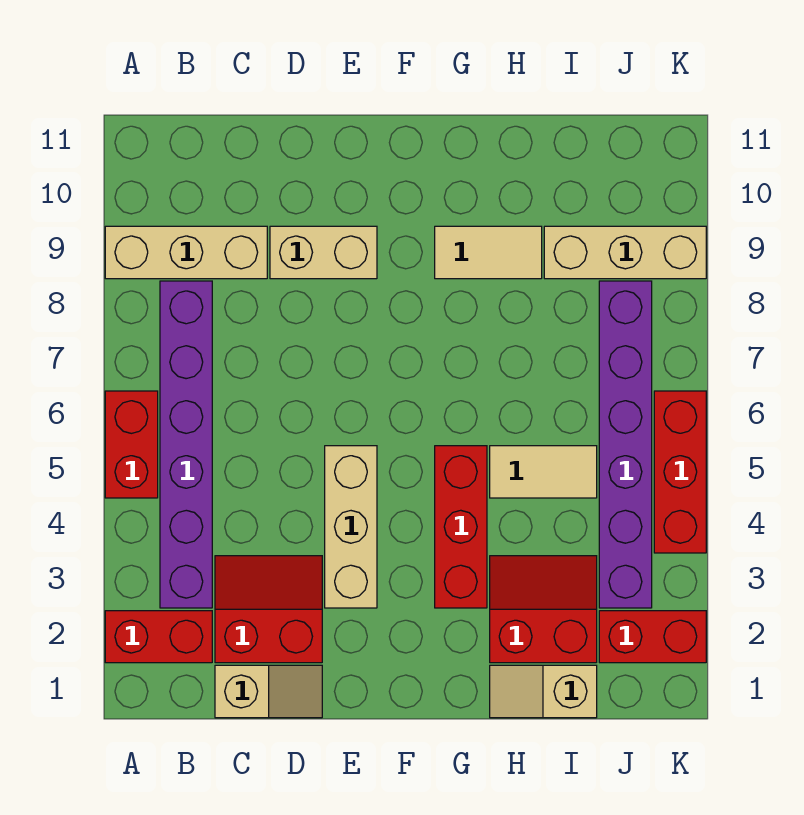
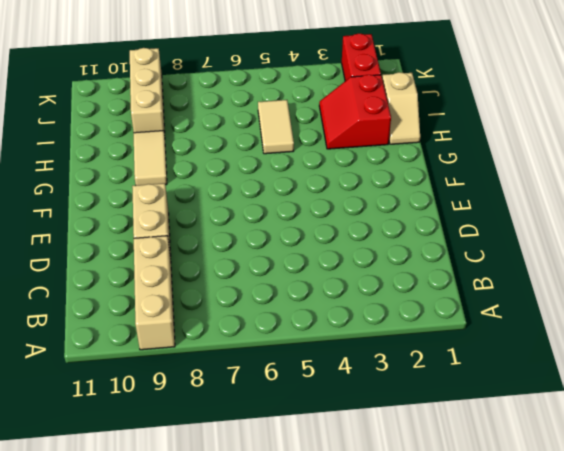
none -> red 1x2 brick [105,611,212,663]
none -> red 1x2 brick [105,391,158,498]
none -> purple 1x6 brick [160,281,212,608]

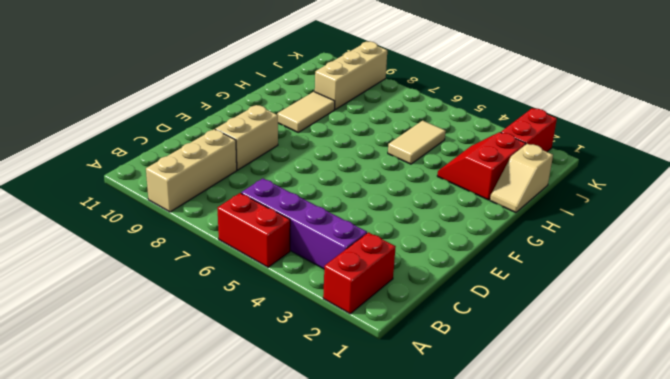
purple 1x4 brick [241,179,367,269] -> purple 1x6 brick [160,281,212,608]
none -> tan 1x2 slope [215,665,322,718]
none -> red 2x2 slope [215,556,322,663]
none -> tan 1x3 brick [325,446,377,608]

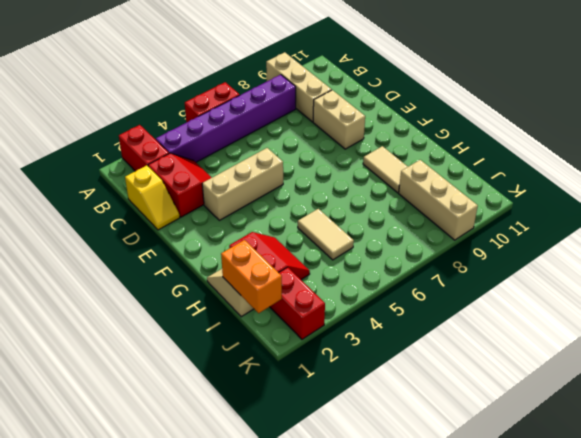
yellow 1x2 slope [125,165,180,230] -> tan 1x2 slope [215,665,322,718]
orange 1x2 brick [221,240,282,313] -> none
none -> red 1x3 brick [435,446,487,608]
none -> purple 1x6 brick [599,281,652,608]
none -> red 1x3 brick [654,391,706,553]

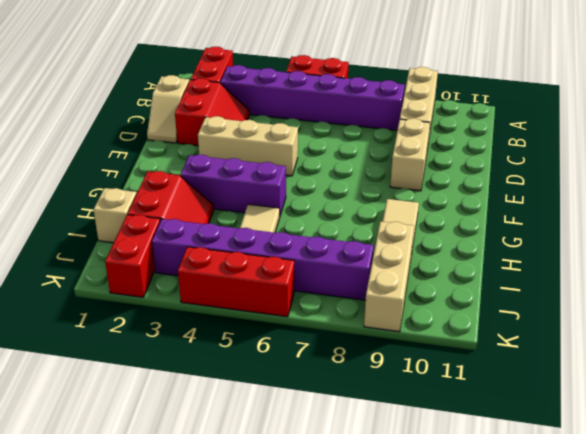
purple 1x3 brick [181,155,286,215] -> red 1x3 brick [435,446,487,608]

